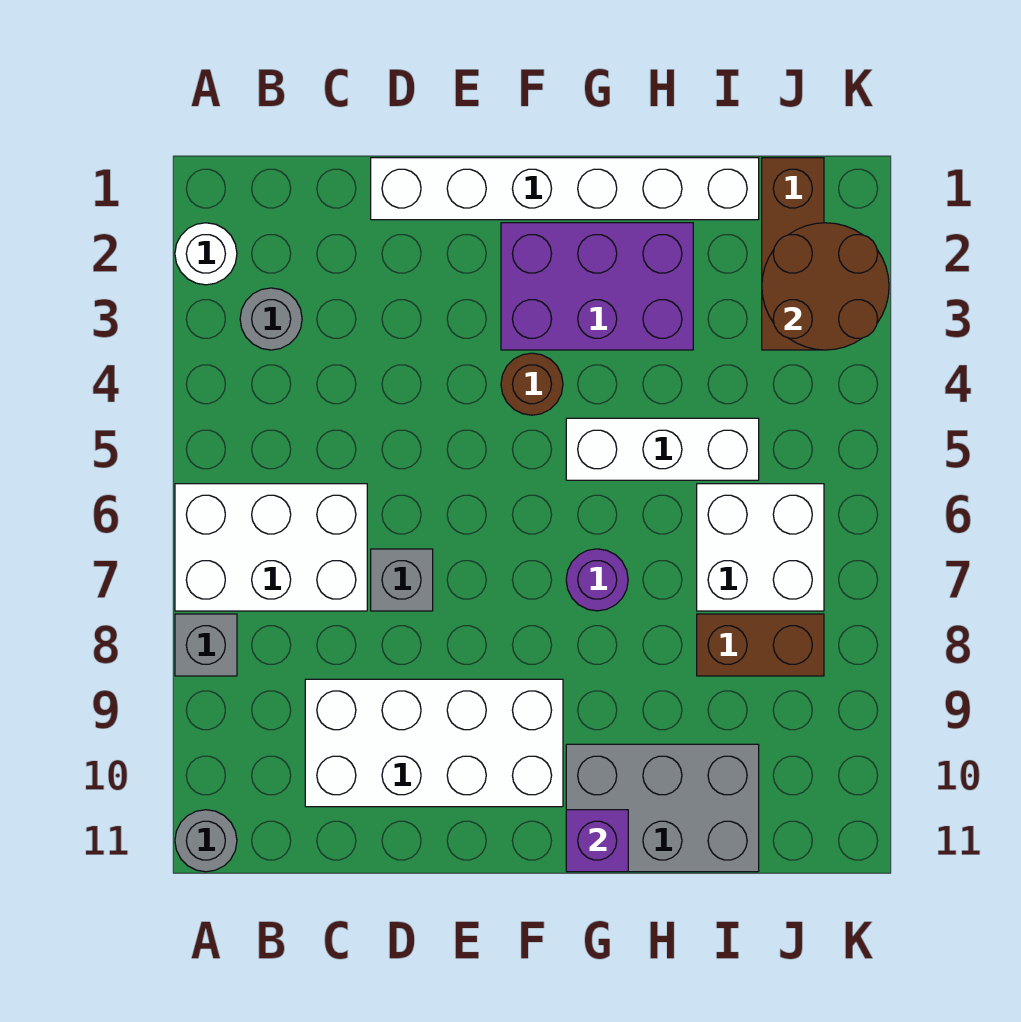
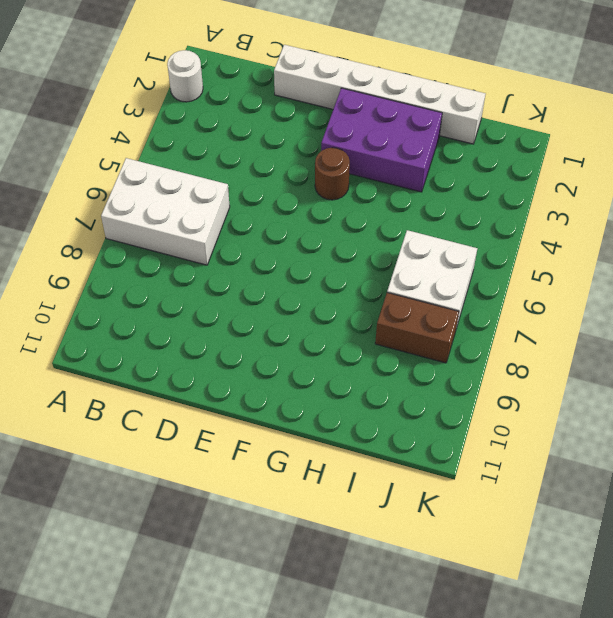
none -> grey 1x1 brick [175,614,237,676]
none -> grey 1x1 round brick [175,810,237,872]
none -> grey 1x1 round brick [240,288,302,350]

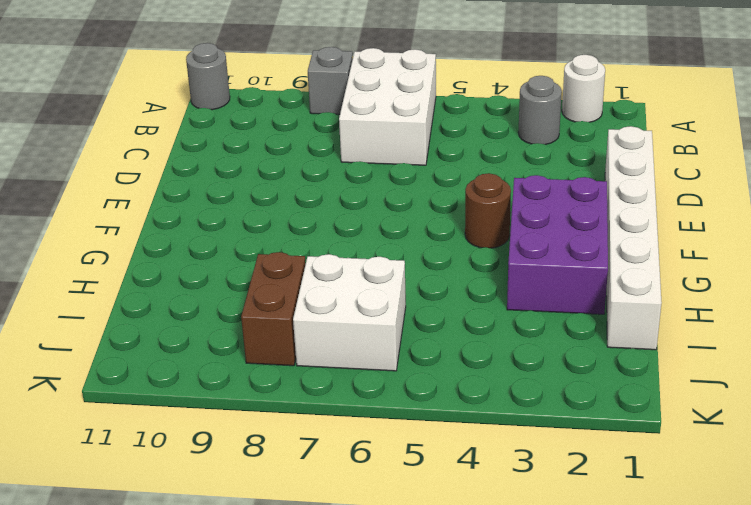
none -> white 2x4 brick [305,679,563,807]
none -> grey 1x1 brick [371,549,433,611]
none -> white 1x3 brick [566,418,759,480]

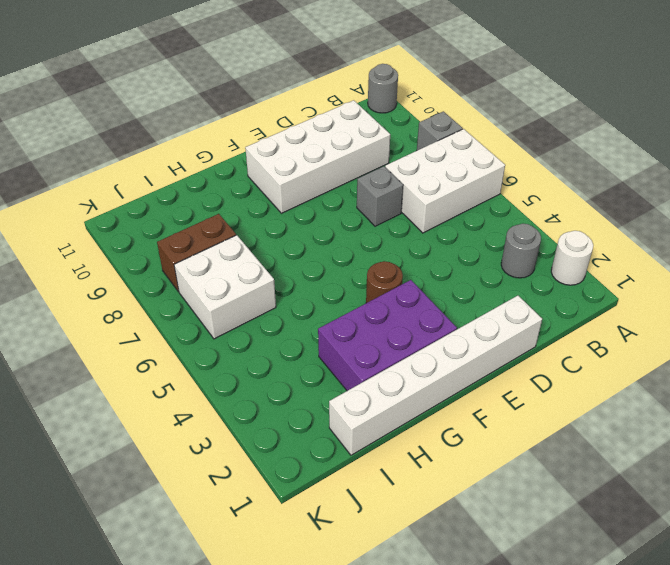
none -> white 1x3 brick [566,418,759,480]
none -> purple 1x1 round brick [566,549,628,611]
none -> grey 2x3 brick [566,744,759,872]

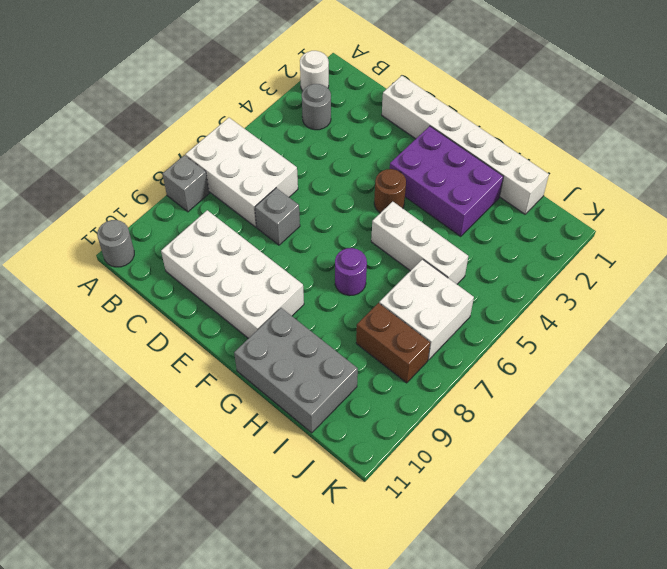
none -> brown 1x3 brick [762,158,824,350]
none -> purple 1x1 brick [566,810,628,872]
none -> brown 2x2 round brick [762,223,889,350]

